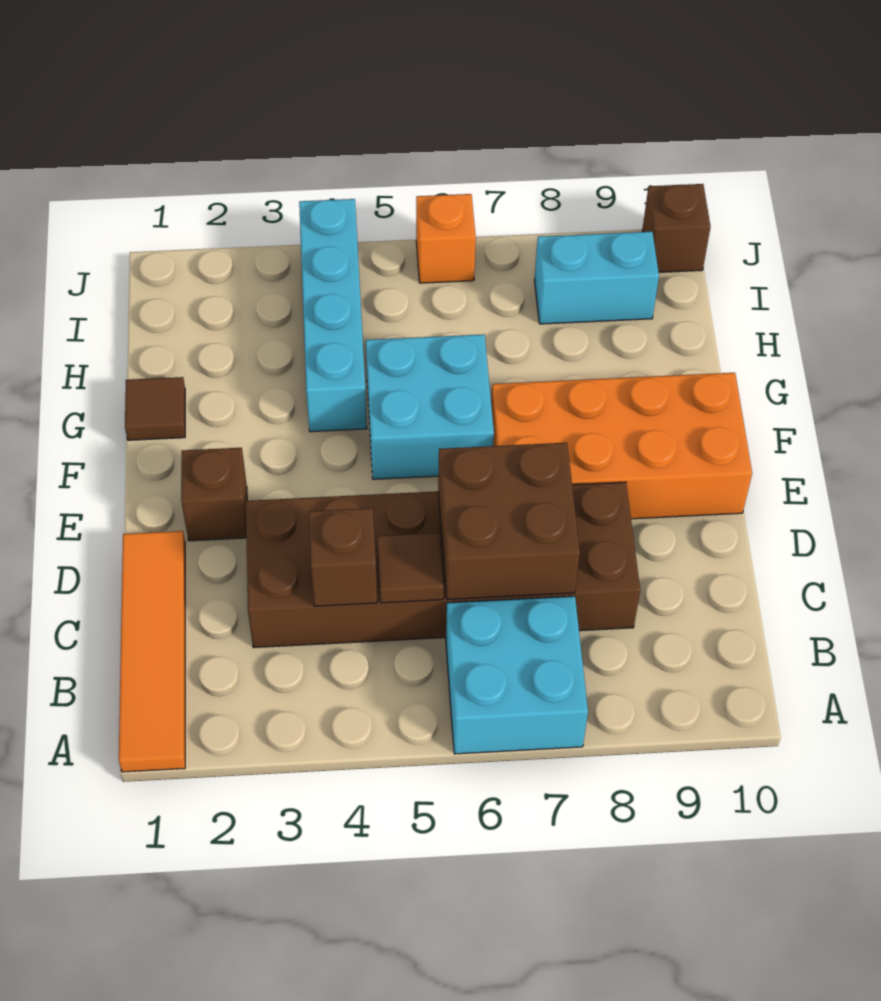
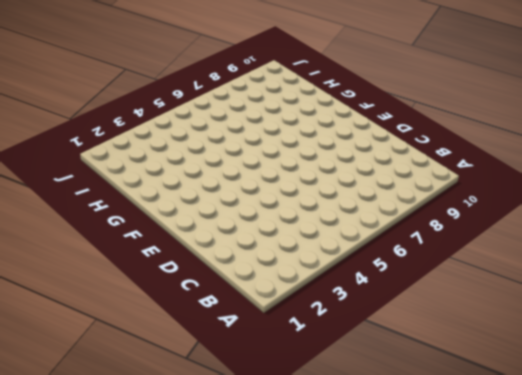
none -> orange 1x4 tile [119,531,185,772]
none -> cyan 2x2 brick [446,596,588,754]
none -> brown 2x6 brick [246,482,640,648]

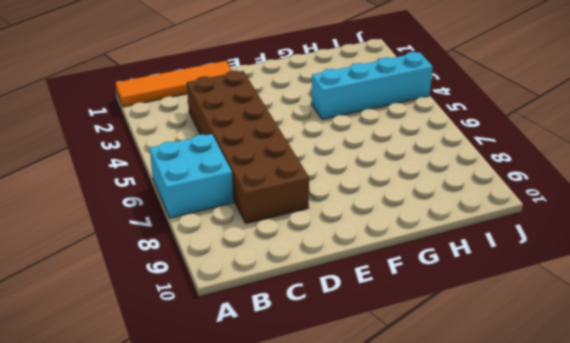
none -> brown 1x1 brick [181,448,247,541]
none -> orange 2x4 brick [491,373,752,519]
none -> cyan 2x2 brick [366,334,494,479]

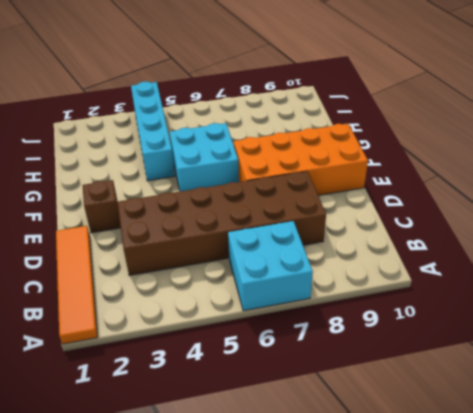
none -> brown 1x1 tile [125,377,185,440]
none -> cyan 1x2 brick [534,232,659,324]
none -> orange 1x1 brick [416,194,476,283]

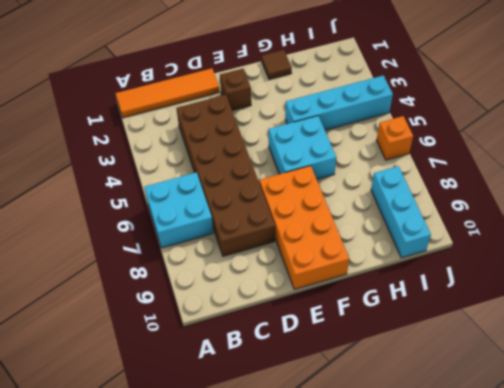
cyan 1x3 brick [371,166,431,258] -> cyan 1x2 brick [534,232,659,324]
none -> brown 1x1 brick [642,184,711,272]
none -> brown 1x1 brick [309,508,377,606]
none -> brown 1x1 tile [377,533,444,603]

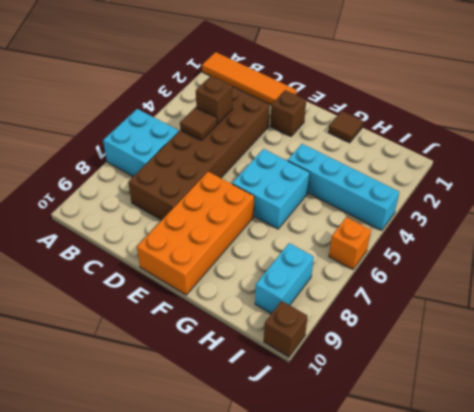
none -> brown 2x2 brick [438,443,580,600]

